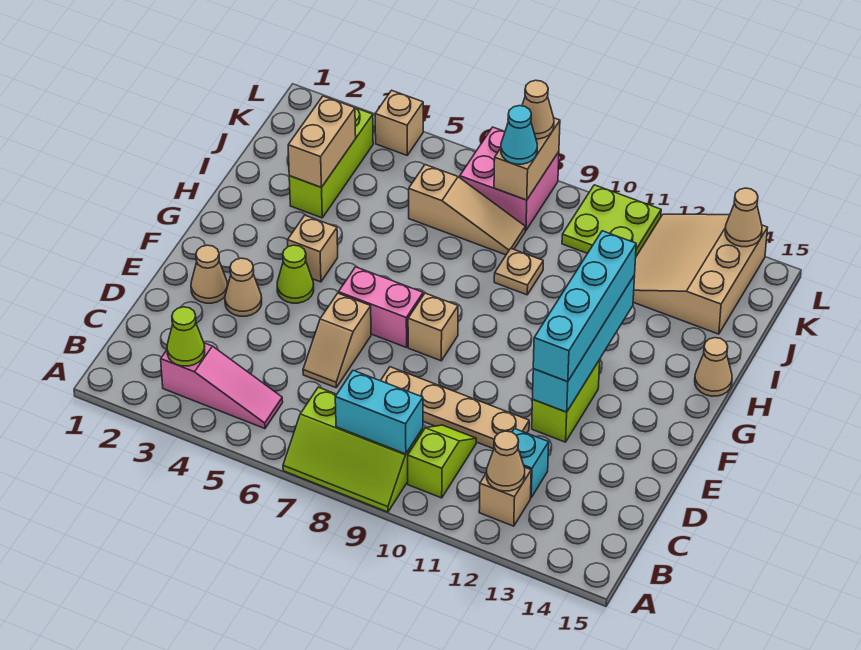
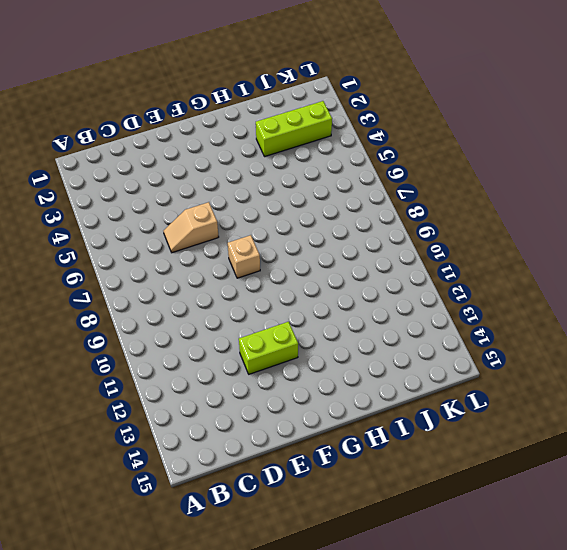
none -> lime 2x3 slope [283,387,423,512]
none -> pink 1x3 slope [161,343,283,429]
none -> lime 1x2 slope [408,425,476,498]
none -> tan 1x1 brick [479,467,531,526]

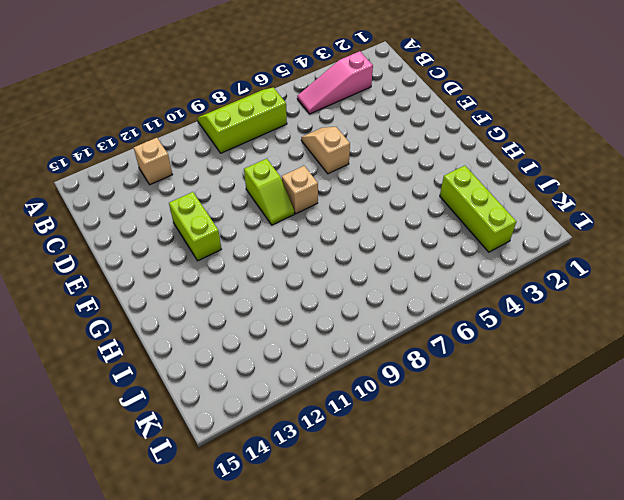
lime 1x2 slope [244,158,294,225] -> lime 1x2 slope moved to [408,425,476,498]
none -> cyan 1x1 brick [512,429,549,498]
none -> tan 1x4 plate [381,367,529,449]
none -> tan 1x1 cone [191,245,228,303]
none -> tan 1x1 cone [225,258,262,316]

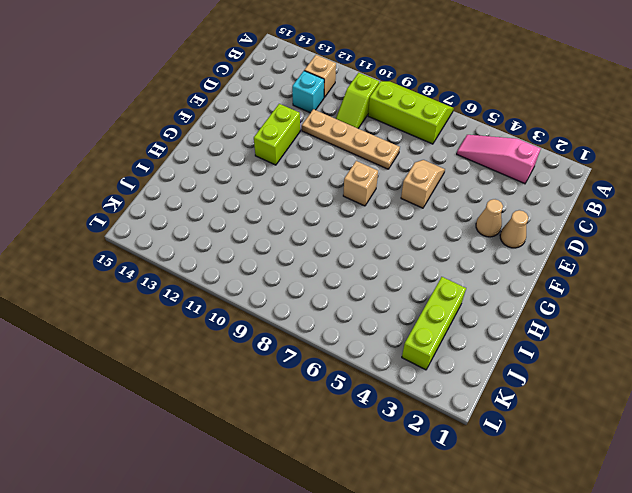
none -> lime 1x1 cone [277,245,314,303]
none -> pink 1x2 brick [338,267,423,347]
none -> tan 1x1 brick [288,215,338,282]
none -> tan 1x1 cone [695,338,732,396]

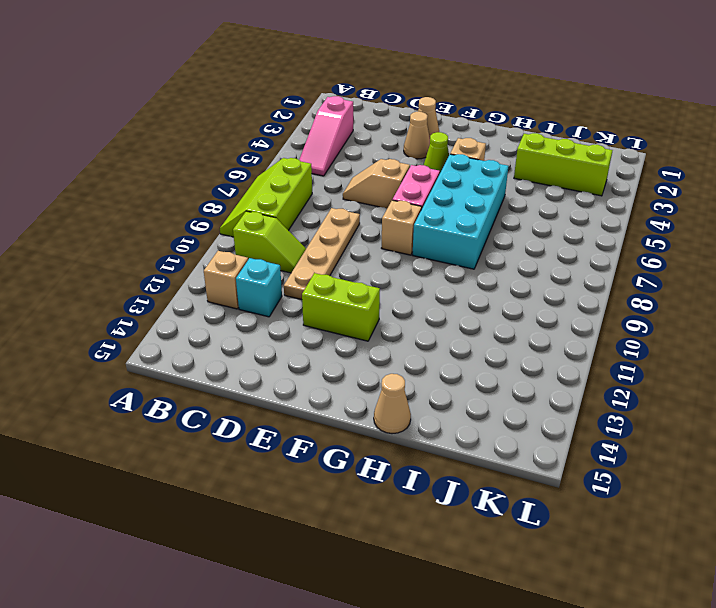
cyan 2x4 brick [413,154,508,269] -> none
none -> tan 1x1 plate [494,249,543,295]
none -> tan 1x3 slope [409,165,525,255]
none -> tan 3x3 slope [633,214,768,334]
none -> pink 2x2 brick [460,127,559,230]

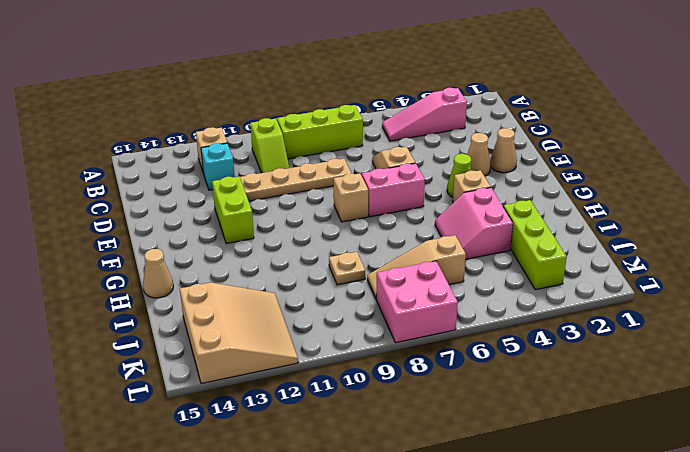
pink 2x2 slope [435,188,513,260] -> none
none -> lime 2x2 plate [562,185,661,256]
none -> tan 1x1 brick [375,90,423,155]
none -> lime 1x1 cone [167,307,205,366]
none -> cyan 1x2 brick [335,370,423,454]

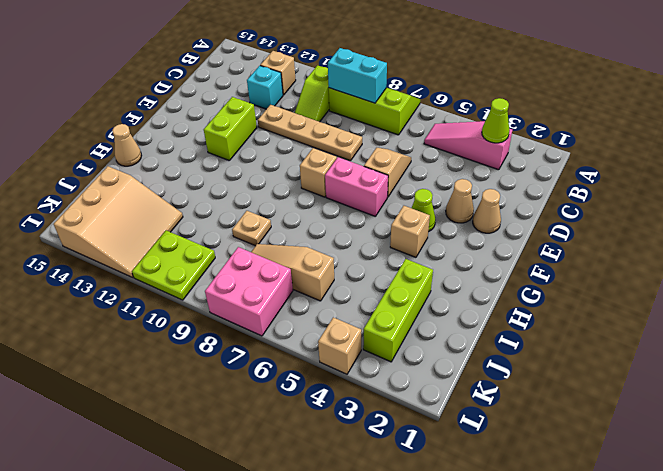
none -> tan 1x1 cone [487,431,525,491]
none -> cyan 1x4 brick [532,275,635,412]
none -> tan 1x2 brick [288,96,356,188]
none -> tan 1x2 brick [494,118,560,200]

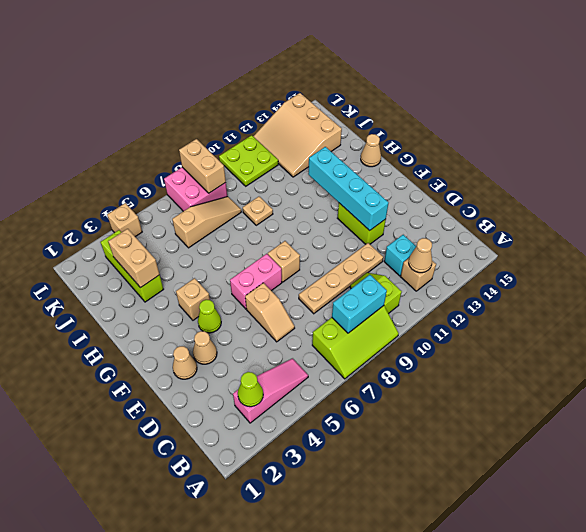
none -> tan 1x1 cone [725,188,762,247]
none -> cyan 1x4 brick [533,231,636,382]
none -> cyan 1x1 cone [501,106,537,164]
none -> tan 1x1 cone [522,80,554,139]

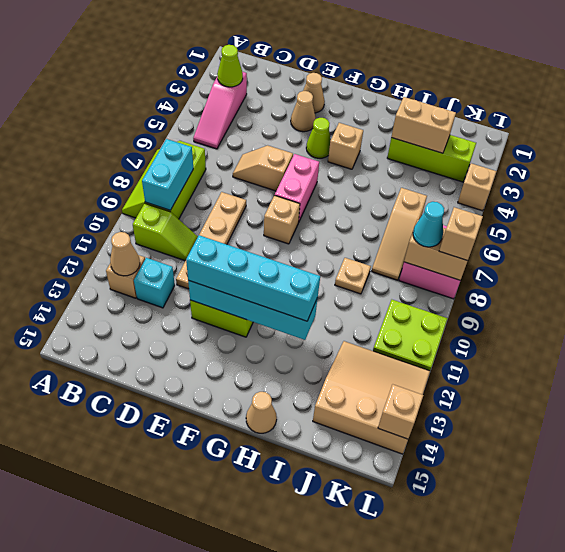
tan 1x1 brick [439,207,483,261] -> tan 1x1 cone [522,80,554,139]
tan 1x1 brick [378,385,423,439] -> tan 1x1 cone [725,188,762,247]

